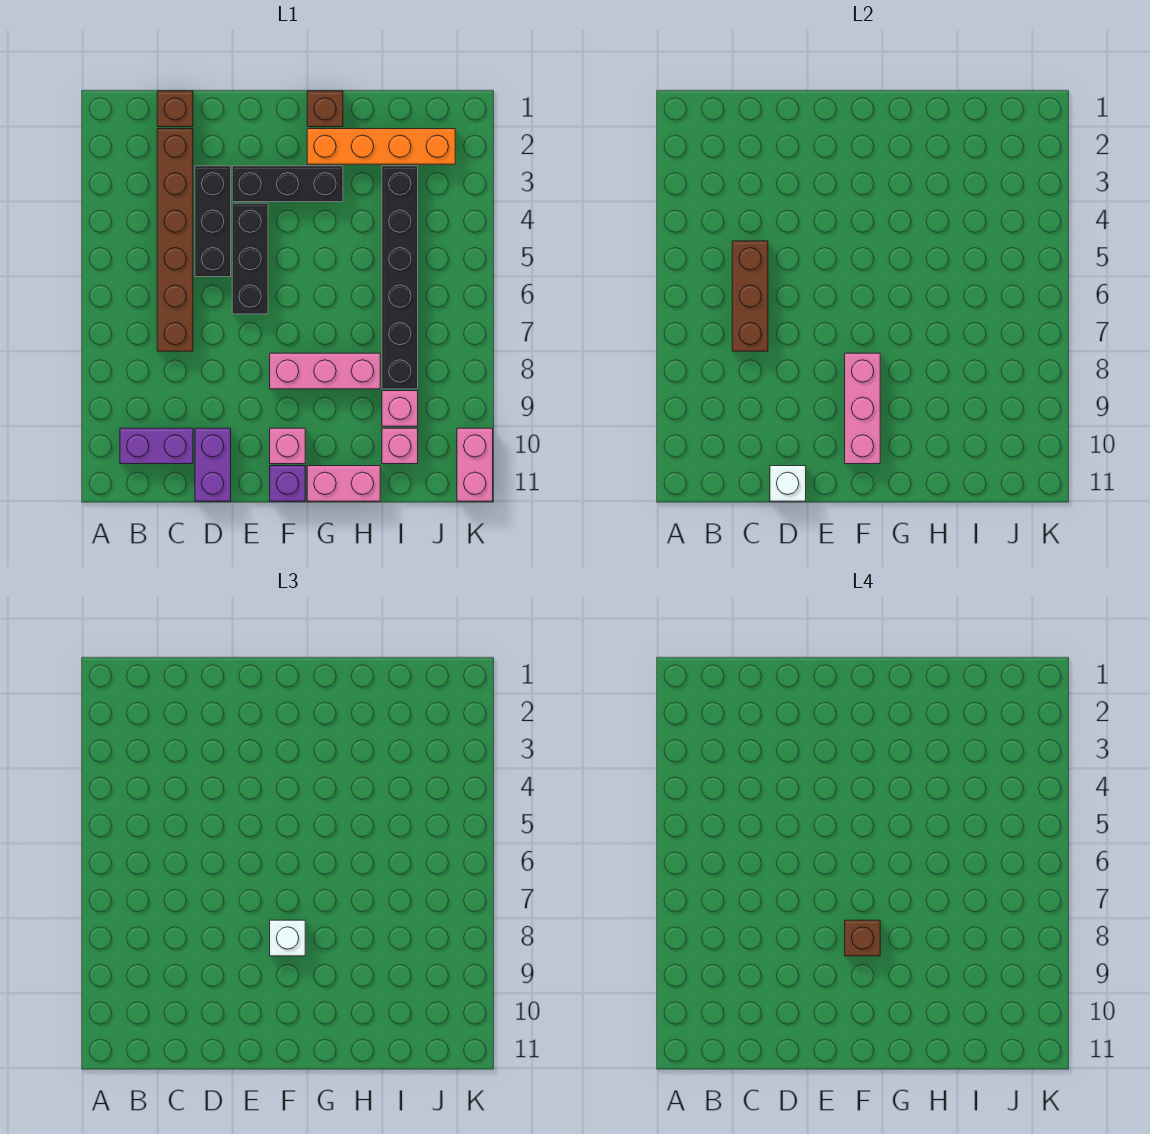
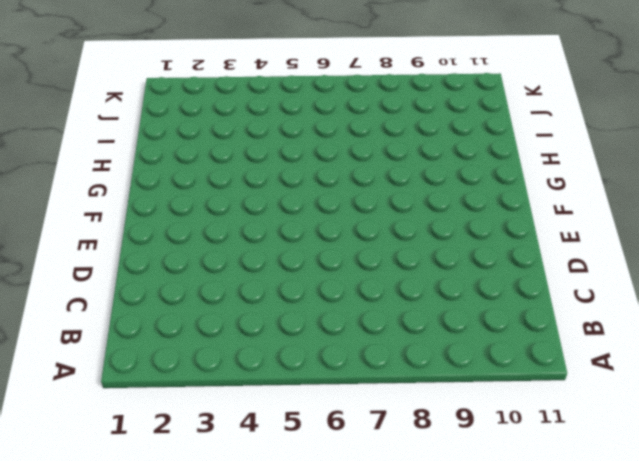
none -> purple 1x2 brick [120,428,193,464]
none -> brown 1x1 brick [157,91,193,127]
none -> brown 1x6 brick [157,129,193,351]

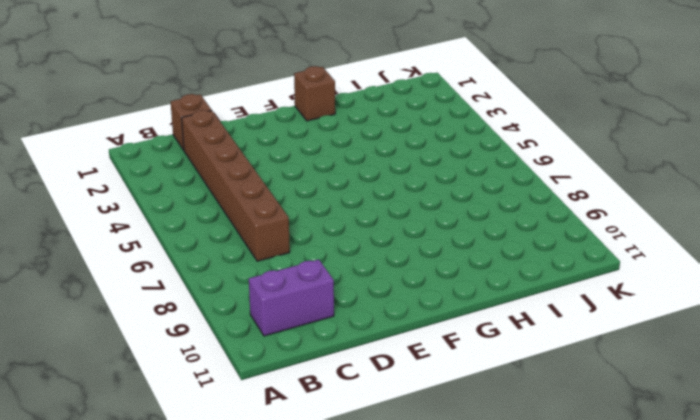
none -> black 1x3 brick [195,166,231,277]
none -> purple 1x2 brick [195,428,231,501]
none -> black 1x3 brick [232,166,343,202]

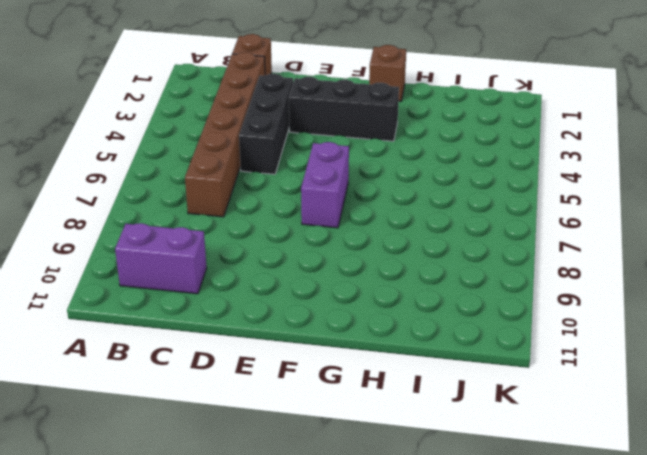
purple 1x2 brick [301,142,349,228] -> purple 1x2 brick moved to [195,428,231,501]
none -> black 1x3 brick [232,203,268,314]
none -> pink 1x3 brick [270,353,380,389]
none -> pink 1x1 brick [270,428,305,464]

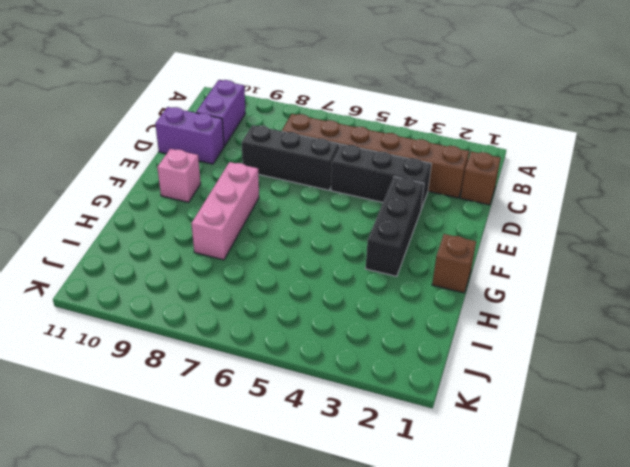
black 1x3 brick [242,125,339,190] -> black 1x3 brick moved to [232,203,268,314]
none -> purple 1x1 brick [270,466,305,501]
none -> orange 1x4 brick [307,129,455,164]
none -> pink 1x2 brick [307,466,380,501]

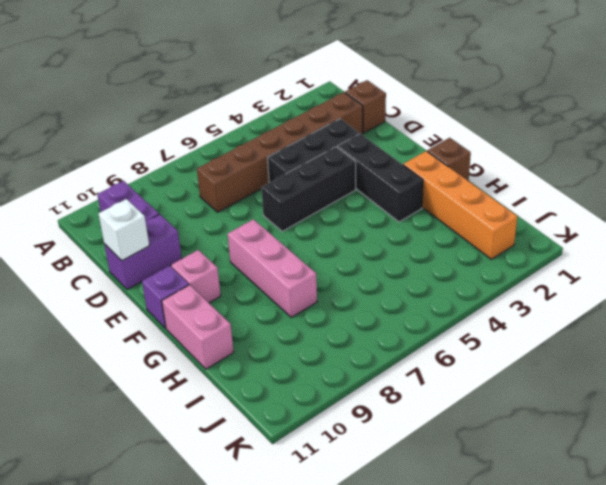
none -> black 1x6 brick [382,166,418,389]
none -> pink 1x1 brick [382,391,418,426]
none -> pink 1x1 brick [382,428,418,464]

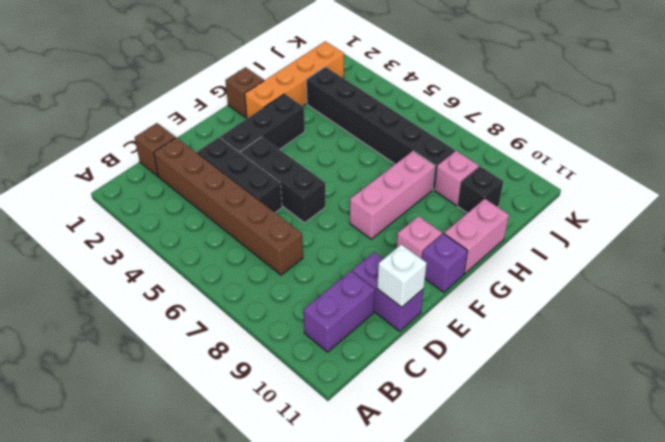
black 1x1 brick [458,166,503,213] -> pink 1x1 brick [382,428,418,464]
none -> pink 1x2 brick [457,428,493,501]
none -> brown 1x3 brick [732,241,768,351]
none -> pink 1x3 brick [845,353,880,464]

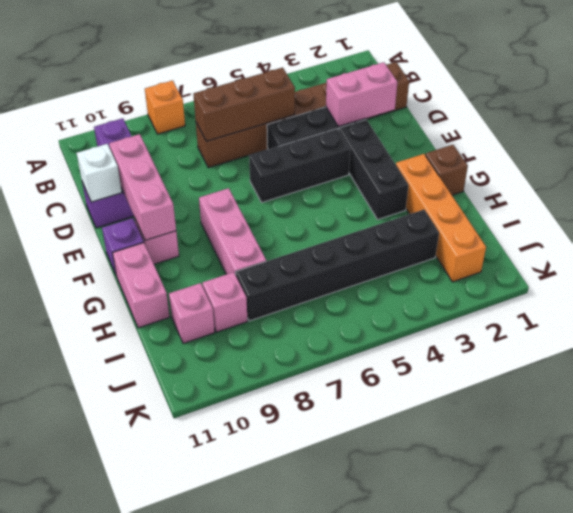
orange 1x1 brick [145,81,185,134] -> none
pink 1x2 brick [326,62,397,127] -> pink 1x2 brick moved to [457,428,493,501]
pink 1x3 brick [109,134,176,240] -> pink 1x3 brick turned to [845,353,880,464]
none -> white 1x1 brick [270,920,305,956]
none -> brown 1x1 brick [845,920,880,956]

